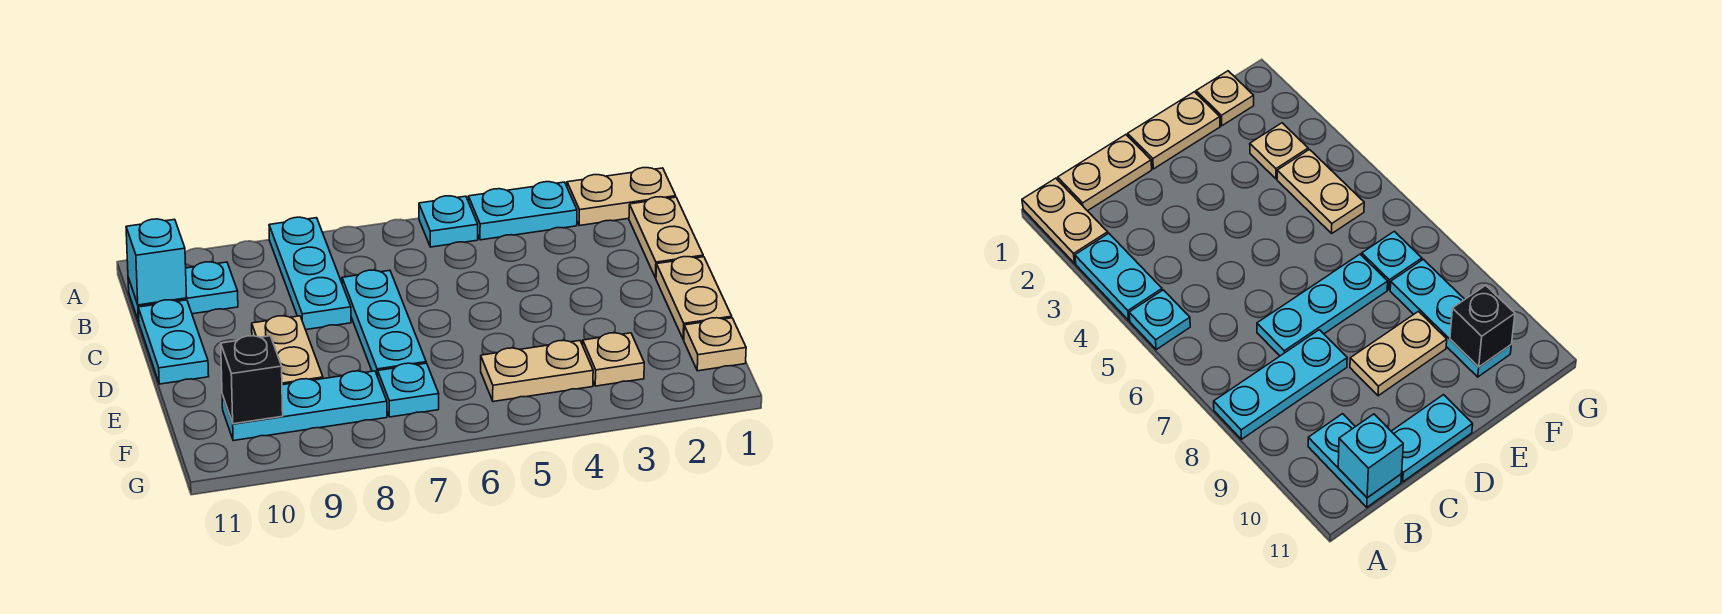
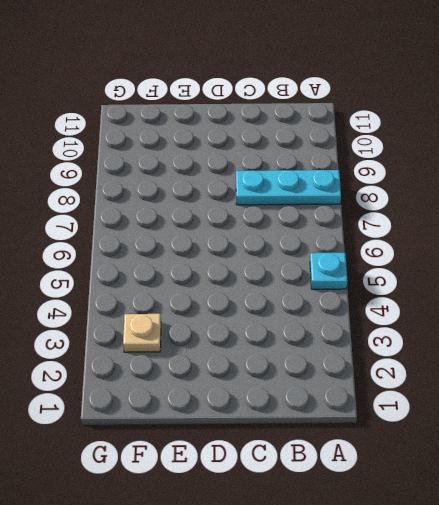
none -> tan 1x2 plate [567,168,676,226]
none -> cyan 1x2 plate [468,182,577,240]
none -> tan 1x2 plate [629,197,703,278]

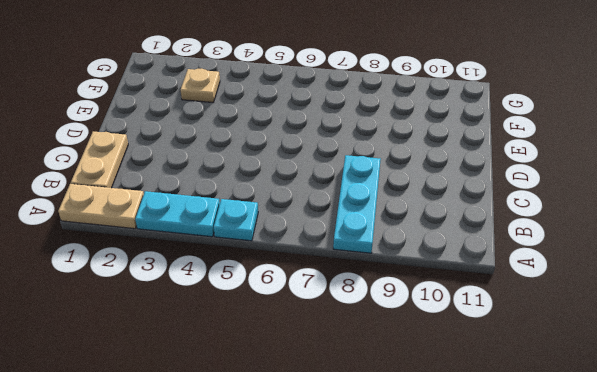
none -> cyan 1x2 plate [128,262,238,321]
none -> cyan 1x3 plate [342,270,426,376]
none -> cyan 1x2 plate [138,300,209,384]

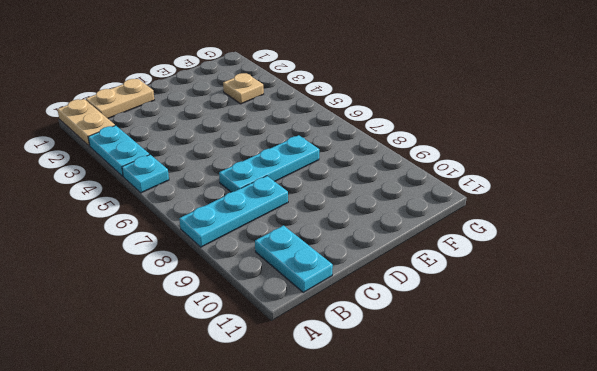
none -> cyan 1x2 plate [138,300,209,384]
none -> tan 1x2 plate [656,257,732,340]
none -> tan 1x2 plate [252,316,323,385]

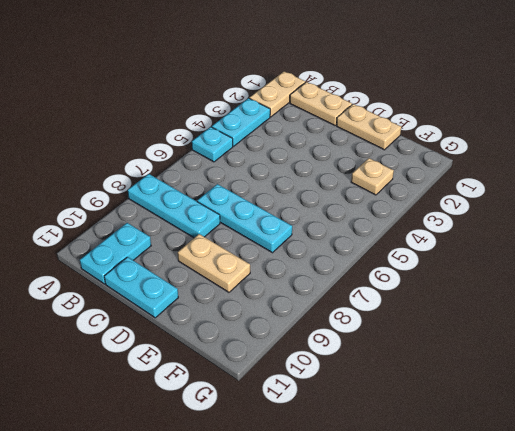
none -> tan 1x1 plate [684,318,746,371]
none -> tan 1x2 plate [481,340,593,402]
none -> cyan 1x1 plate [378,363,439,417]

